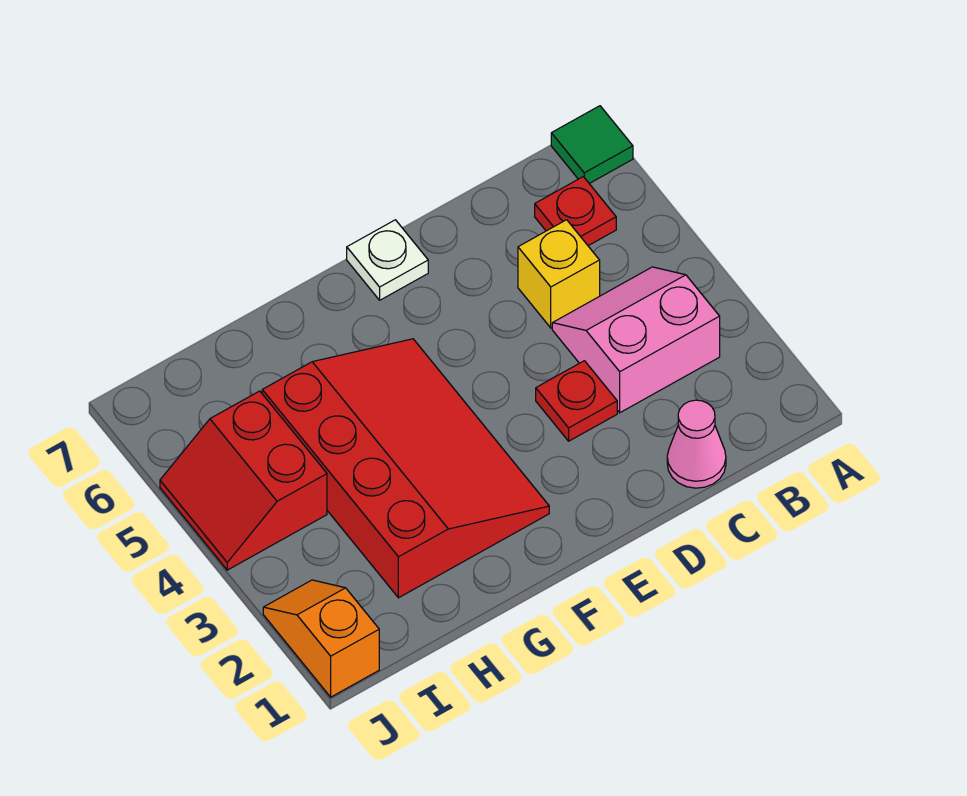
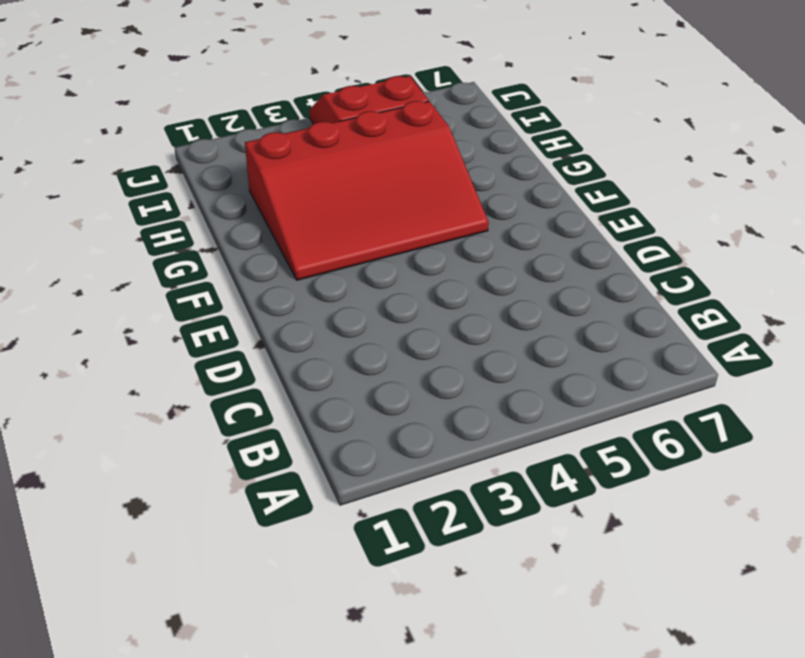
none -> green 1x1 tile [551,106,633,183]
none -> pink 2x2 slope [552,267,720,413]

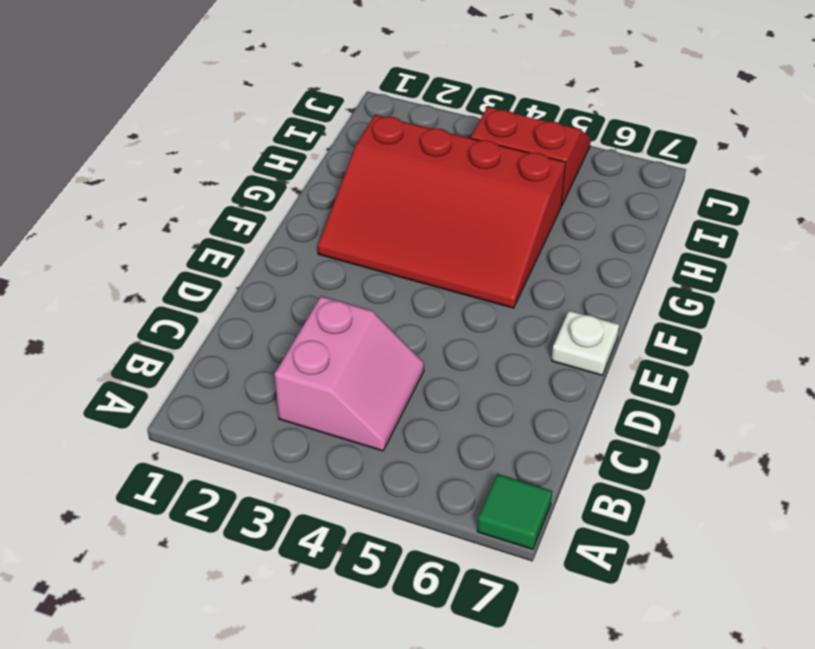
none -> red 1x1 plate [535,177,616,246]
none -> pink 1x1 cone [667,400,726,488]

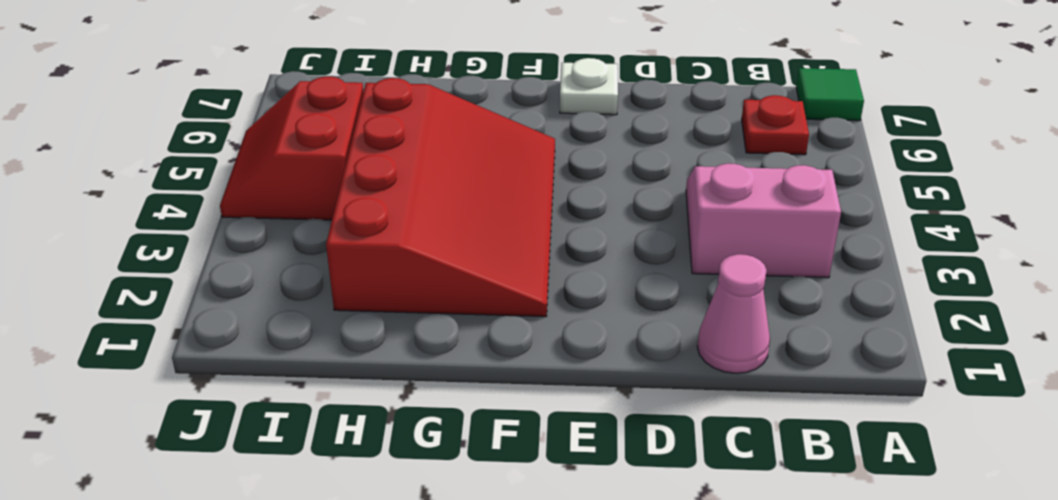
none -> yellow 1x1 brick [518,220,600,328]
none -> red 1x1 plate [536,361,617,441]

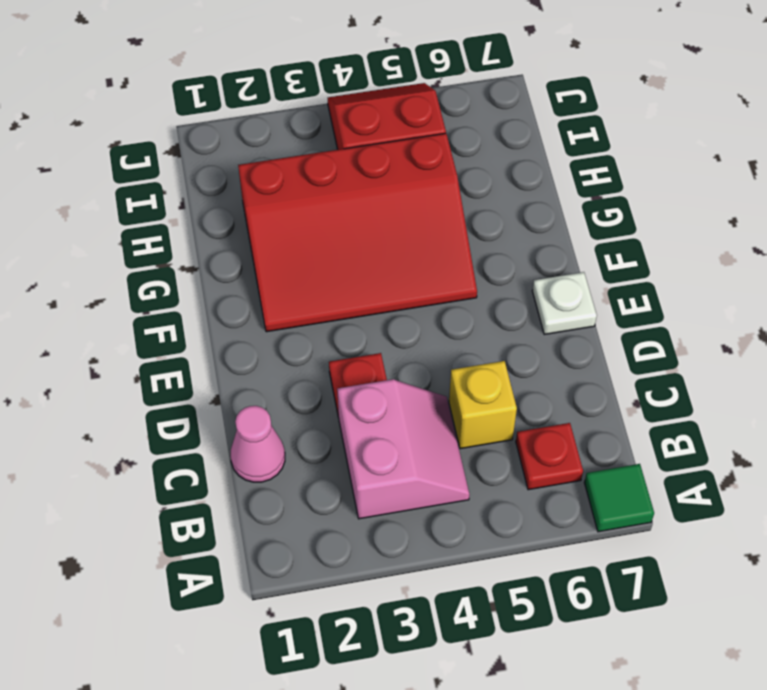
none -> orange 1x2 slope [263,580,379,697]

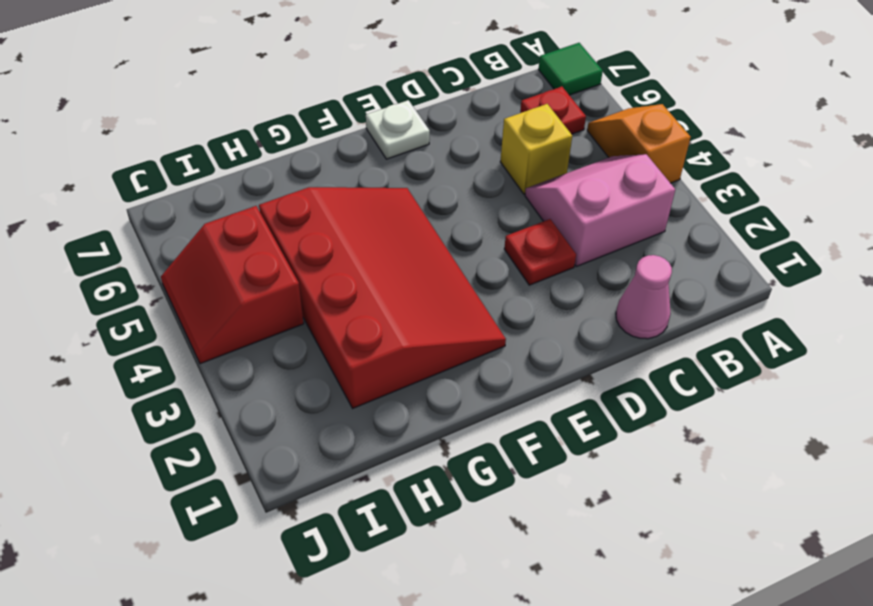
orange 1x2 slope [587,104,691,183] -> orange 1x2 slope moved to [263,580,379,697]

